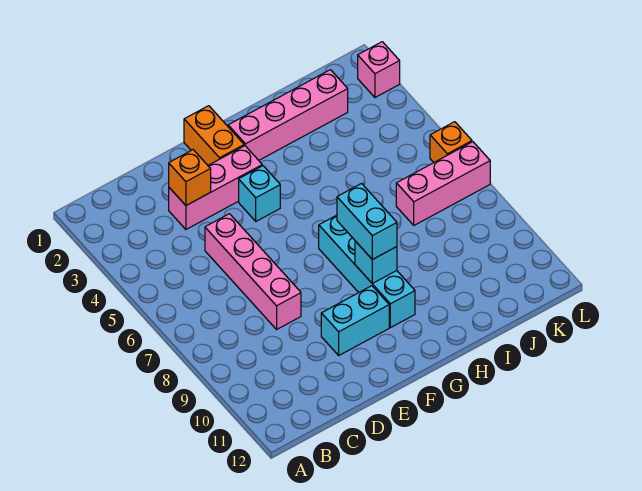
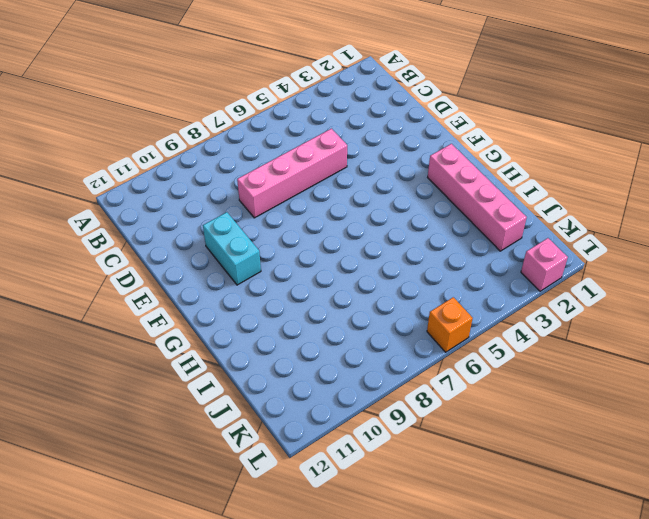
none -> pink 1x3 brick [169,146,262,229]
none -> orange 1x2 brick [184,106,244,165]
none -> cyan 1x1 brick [239,166,280,221]

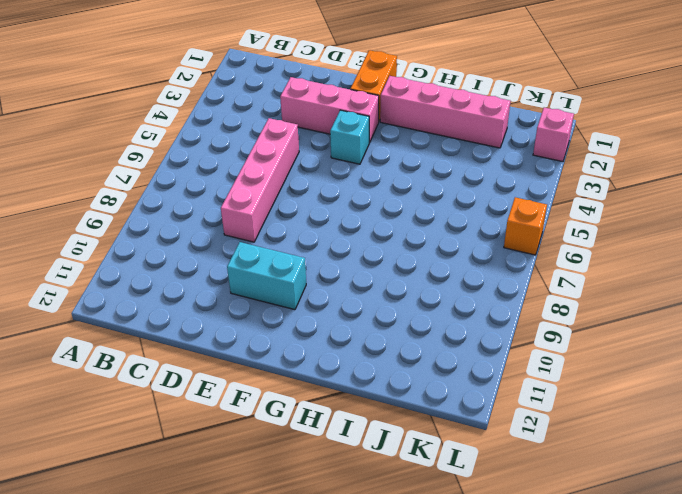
none -> cyan 1x4 brick [319,215,415,328]
none -> pink 1x3 brick [396,142,490,225]
none -> orange 1x1 brick [169,150,211,205]

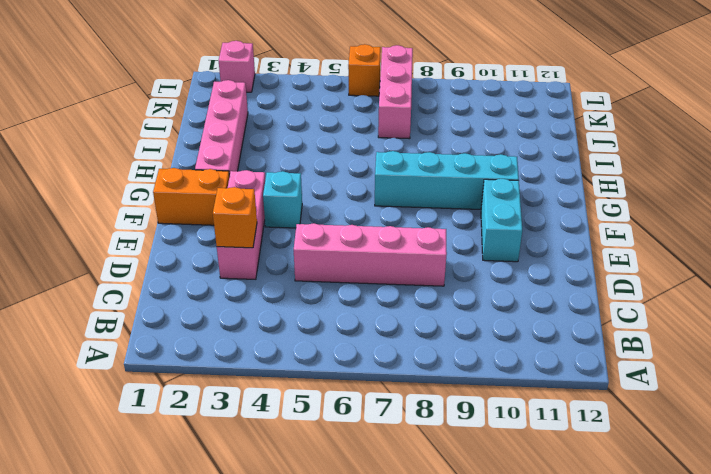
none -> cyan 1x1 brick [355,241,397,284]
none -> cyan 1x2 brick [337,184,397,259]

